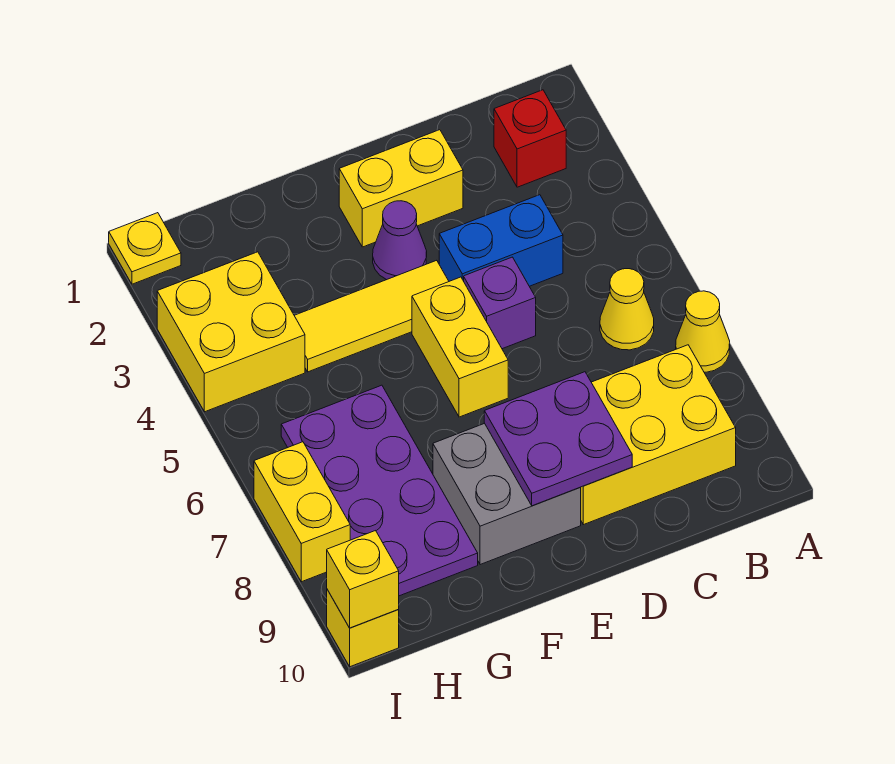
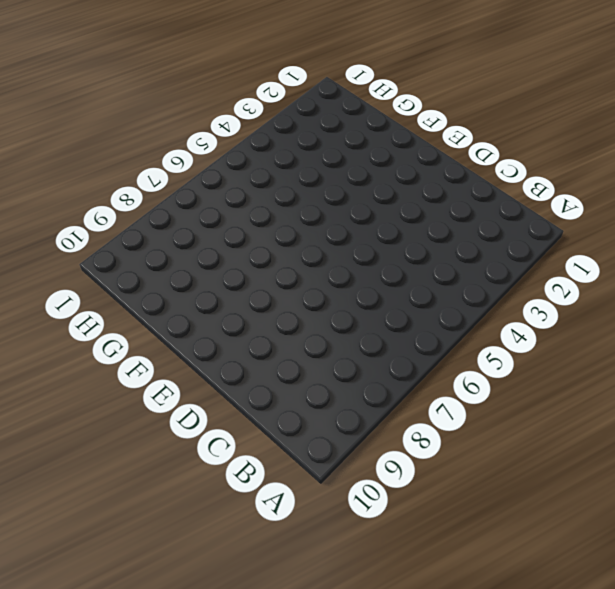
none -> yellow 1x1 cone [676,291,730,372]
none -> red 1x1 brick [494,90,566,187]
none -> yellow 1x1 cone [600,269,654,350]

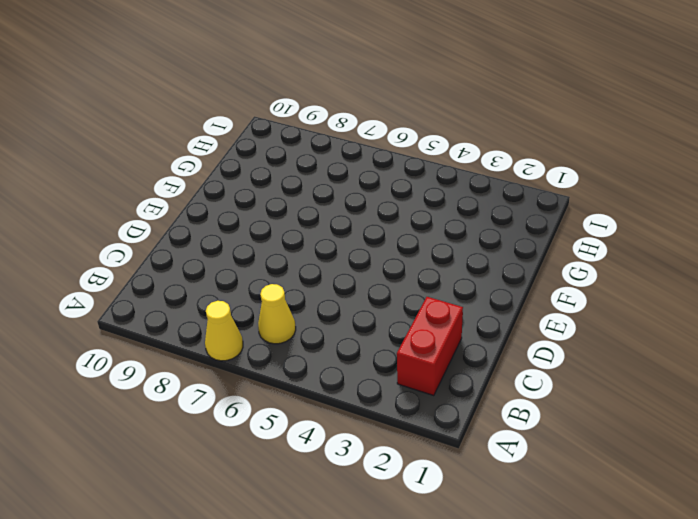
red 1x2 brick [397,297,463,395] -> red 1x1 brick [494,90,566,187]
none -> yellow 2x3 brick [581,345,736,525]
none -> blue 1x2 brick [439,195,563,286]
none -> yellow 1x2 brick [339,130,463,247]

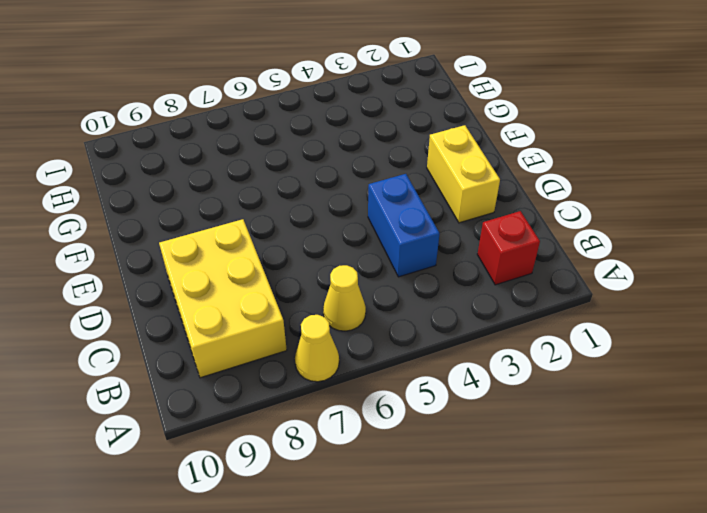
none -> purple 1x1 brick [464,257,536,349]
none -> purple 1x1 cone [373,201,427,280]
none -> yellow 1x3 tile [294,260,449,372]

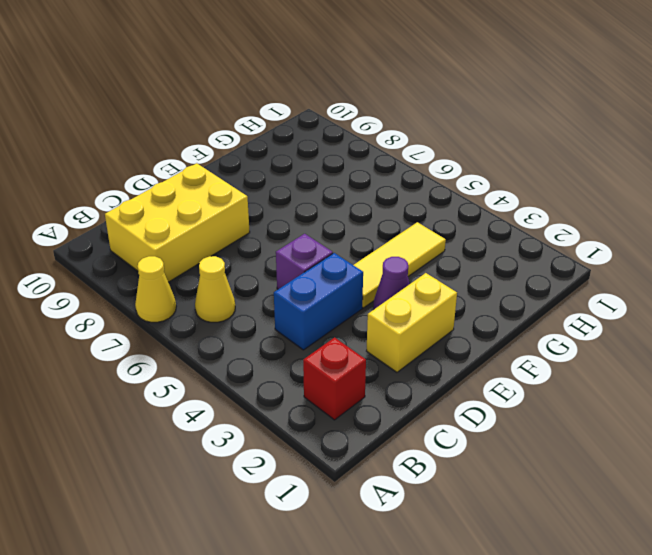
none -> yellow 1x2 brick [412,277,508,417]
none -> grey 2x2 brick [433,423,581,565]
none -> purple 2x4 plate [281,385,478,596]

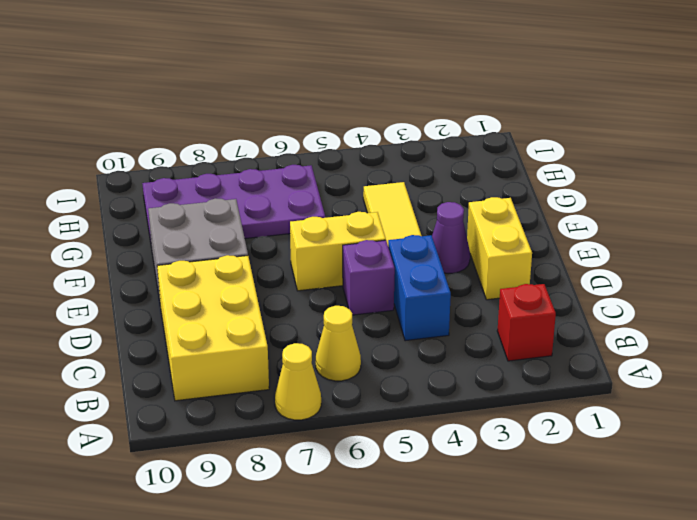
none -> yellow 2x2 brick [157,252,305,412]
none -> yellow 1x1 plate [109,213,181,284]
none -> yellow 1x2 brick [254,442,350,582]

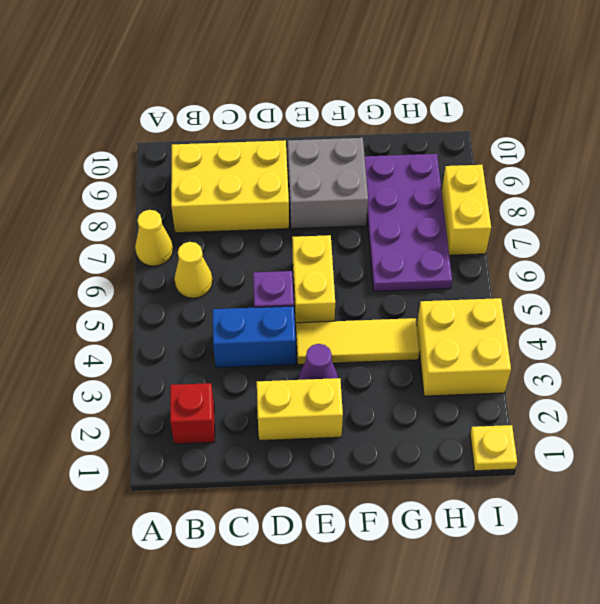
none -> yellow 1x1 brick [327,590,399,667]
none -> purple 2x2 plate [484,372,632,506]
none -> yellow 1x1 brick [327,531,399,628]

